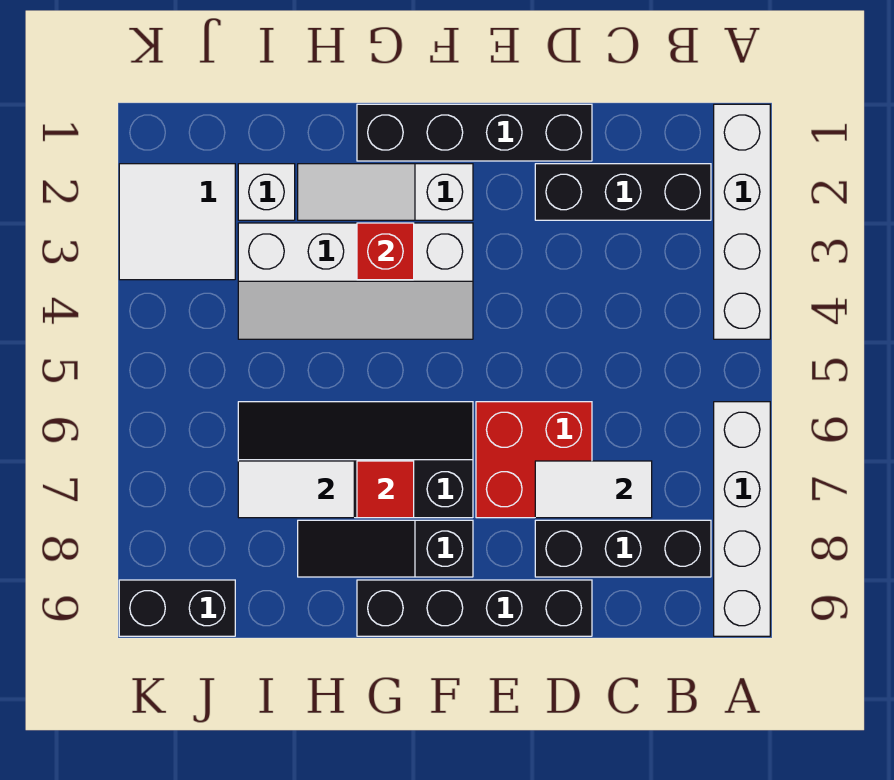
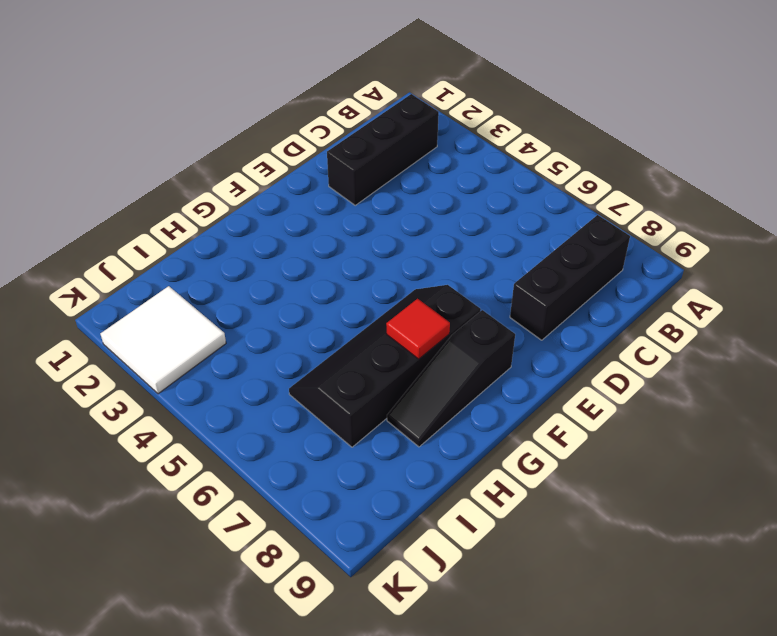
none -> white 1x4 brick [714,104,770,339]
none -> white 1x4 brick [714,402,770,636]
none -> black 1x4 brick [357,104,592,161]

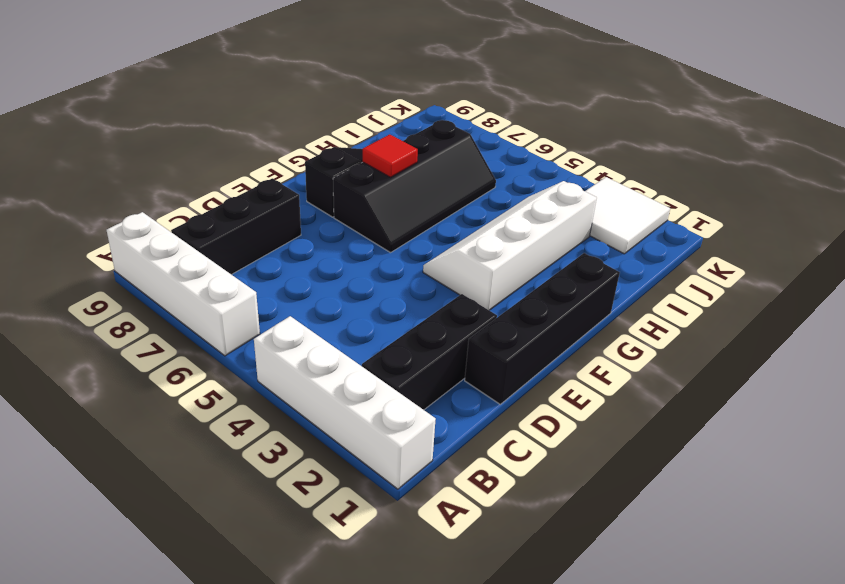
none -> red 2x2 brick [476,402,592,518]
none -> black 1x4 brick [357,580,592,636]
none -> white 1x3 slope [298,164,473,220]

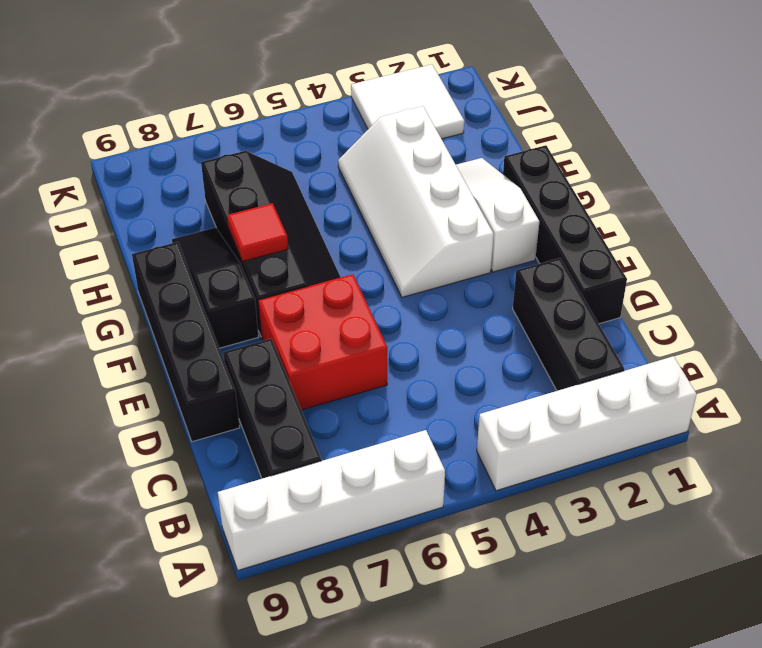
none -> white 1x1 brick [238,164,295,220]
none -> black 1x2 brick [119,580,235,636]
none -> white 1x2 tile [535,461,652,518]

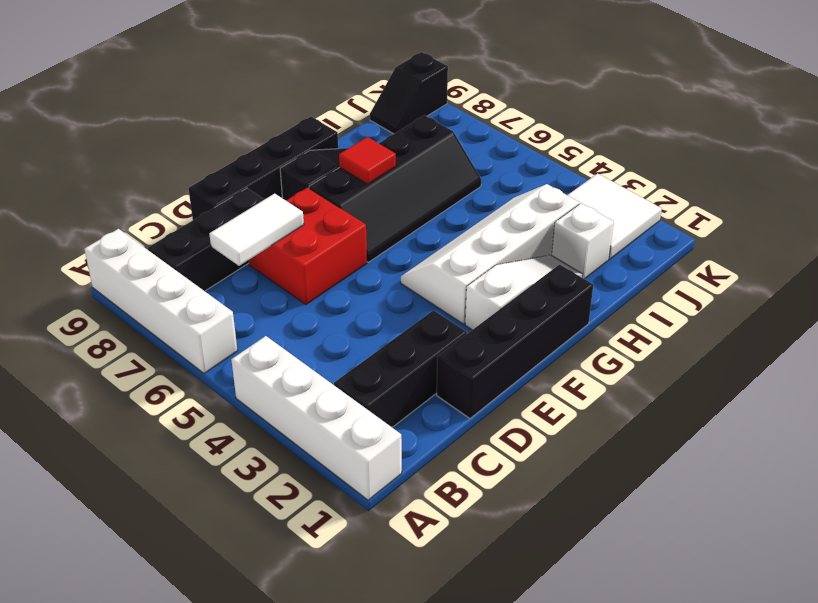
black 1x2 slope [370,52,448,134] -> black 1x2 brick [119,580,235,636]
none -> red 1x1 brick [357,223,414,280]
none -> white 1x2 tile [238,461,354,518]

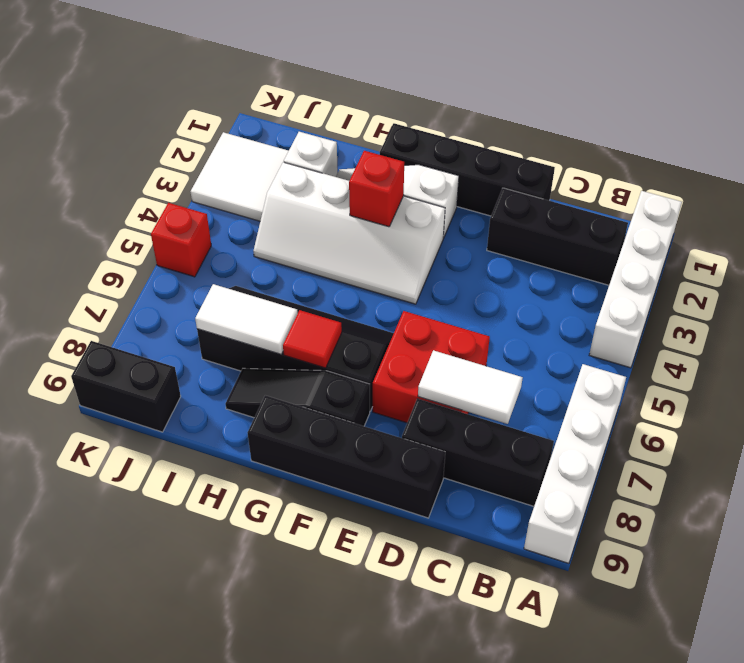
red 1x1 brick [151,203,211,277] -> none

